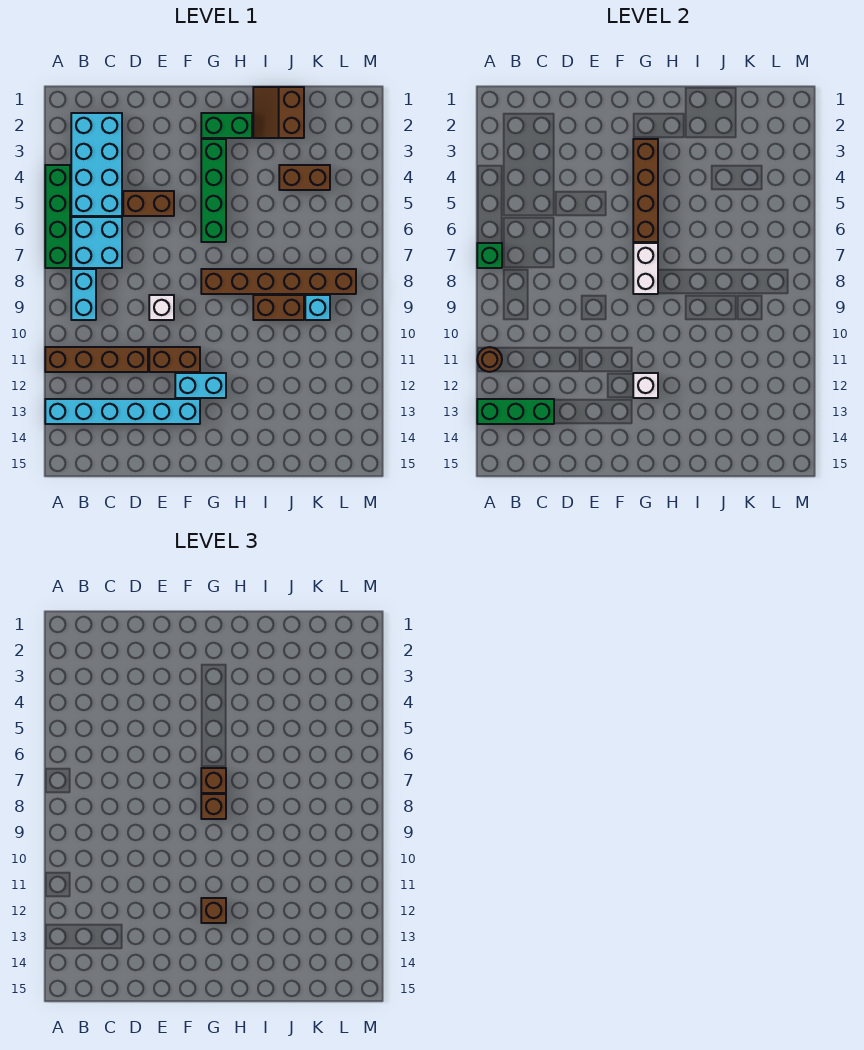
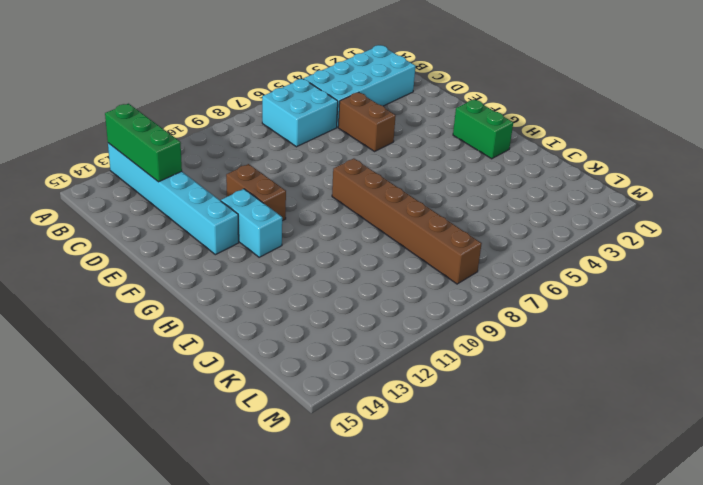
none -> green 1x4 brick [45,165,70,268]
none -> brown 1x4 brick [45,347,148,372]
none -> cyan 1x2 brick [71,269,96,320]

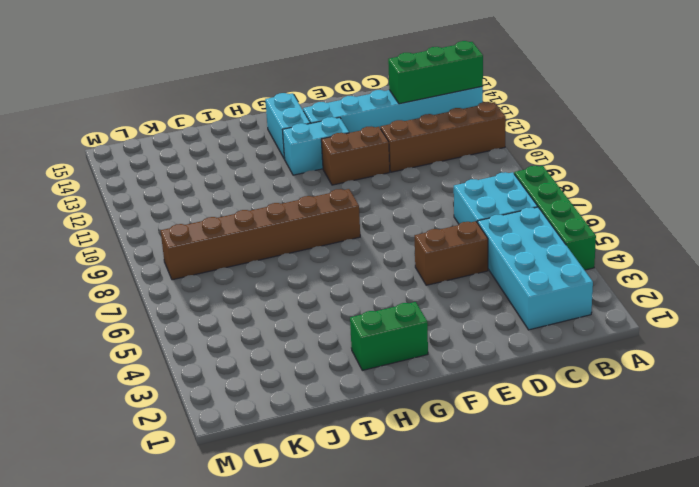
cyan 1x2 brick [265,93,310,159] -> cyan 1x2 brick moved to [71,269,96,320]
none -> white 1x1 brick [149,295,174,320]
none -> green 1x4 brick [201,139,226,242]
none -> brown 2x2 slope [253,87,304,138]

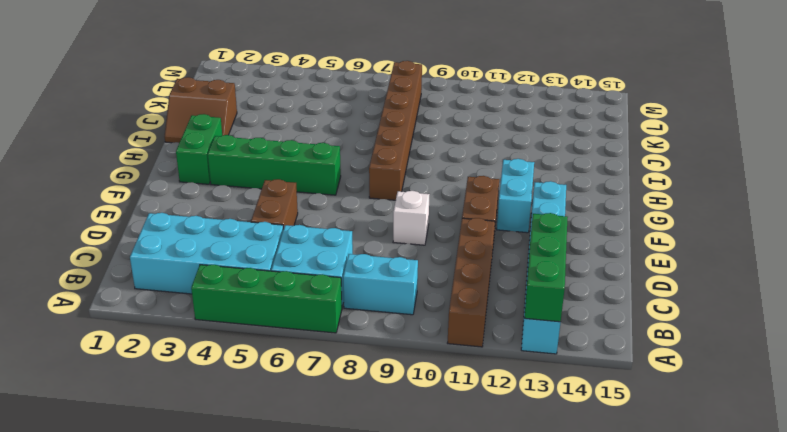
none -> brown 1x2 brick [253,295,304,320]
none -> brown 1x2 brick [279,165,330,190]
none -> cyan 1x1 brick [305,295,330,320]

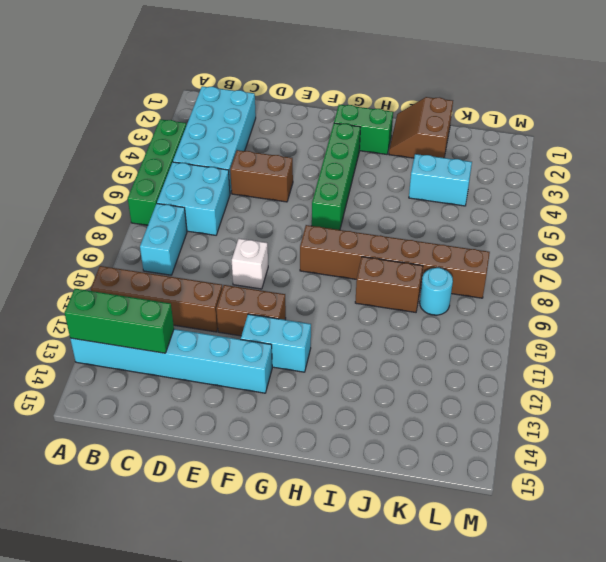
cyan 1x2 brick [409,154,472,206] -> brown 1x2 brick [279,165,330,190]
cyan 1x1 round brick [420,268,453,315] -> cyan 1x1 brick [305,295,330,320]
none -> green 1x1 brick [477,243,502,268]
none -> brown 1x1 round brick [477,347,502,372]
none -> brown 1x4 brick [633,139,658,242]

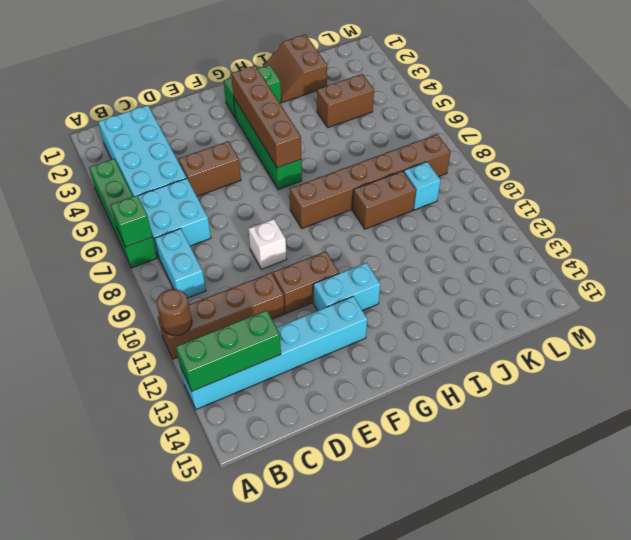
none -> white 1x2 brick [633,243,658,294]
none -> white 1x1 brick [633,373,658,398]
none -> brown 1x1 brick [201,768,226,793]

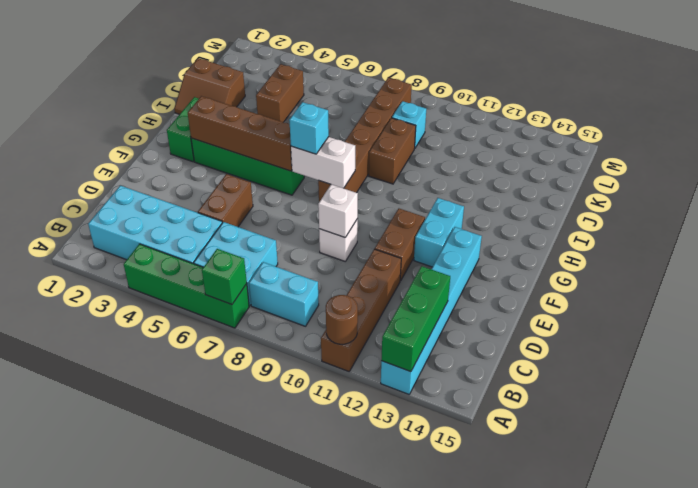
white 1x1 brick [318,184,358,237] -> white 1x1 brick moved to [633,373,658,398]
cyan 1x1 brick [289,102,329,154] -> brown 1x1 brick [201,768,226,793]
none -> brown 1x1 brick [201,794,226,819]
none -> brown 1x1 brick [201,898,226,923]

